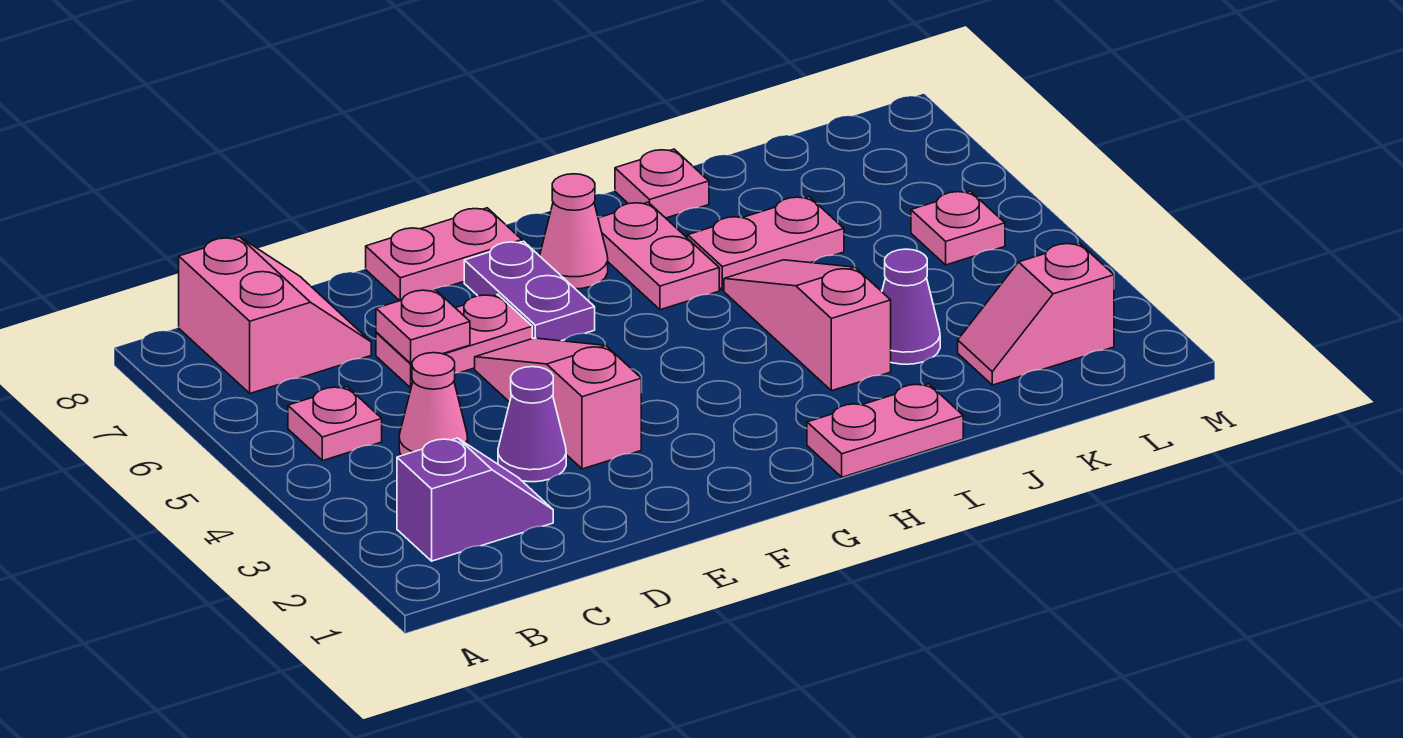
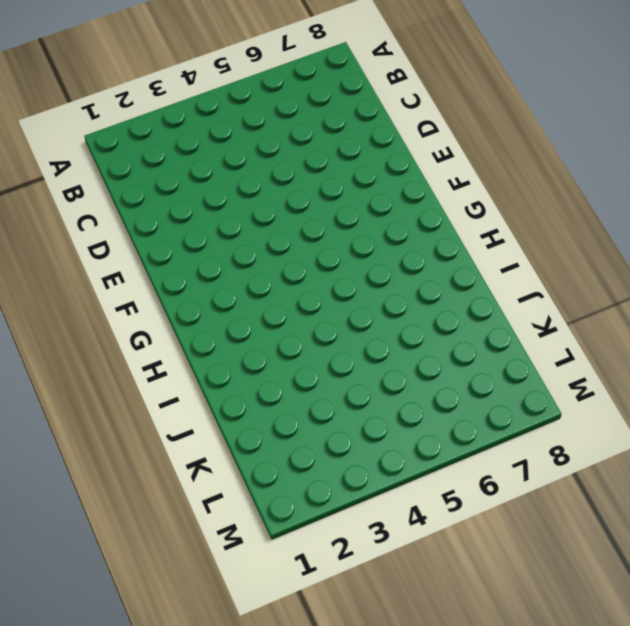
none -> purple 1x2 slope [397,438,553,561]
none -> pink 1x1 plate [288,387,382,461]
none -> pink 2x2 slope [179,237,371,393]

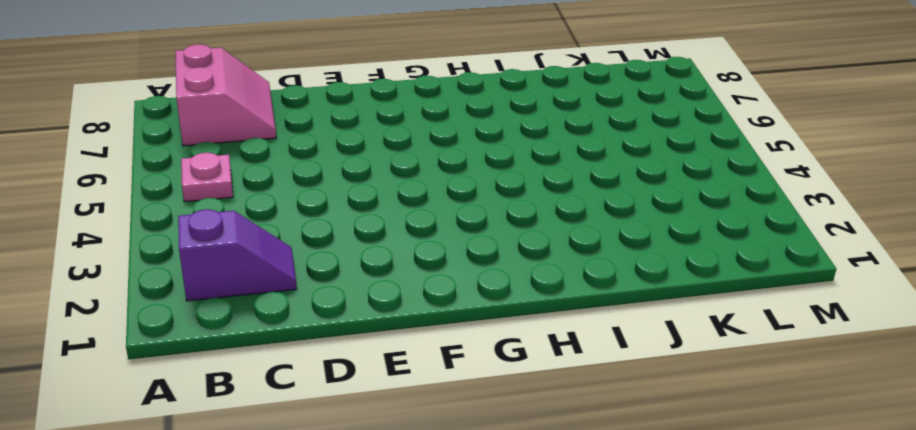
none -> pink 1x1 cone [399,353,468,456]
none -> purple 1x1 cone [498,367,566,482]
none -> pink 1x2 plate [376,294,532,388]

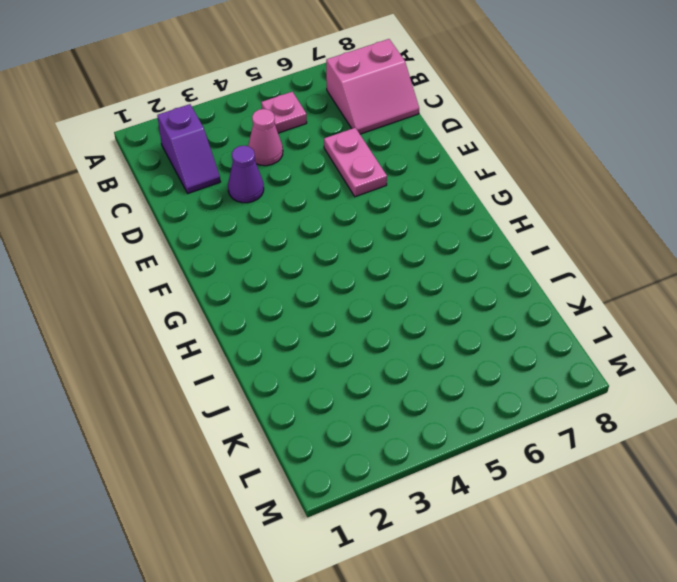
none -> pink 1x3 slope [475,338,641,469]
none -> pink 1x2 plate [366,208,522,301]
none -> purple 1x2 plate [464,241,595,341]

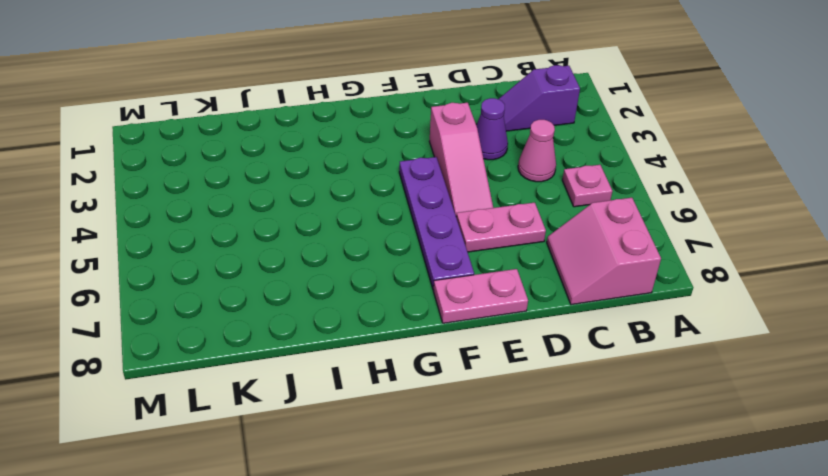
purple 1x4 plate [399,157,474,290] -> purple 1x2 plate [464,241,595,341]
none -> pink 1x1 cone [540,174,608,289]
none -> pink 1x2 plate [807,384,963,477]
none -> pink 1x2 plate [598,202,719,310]

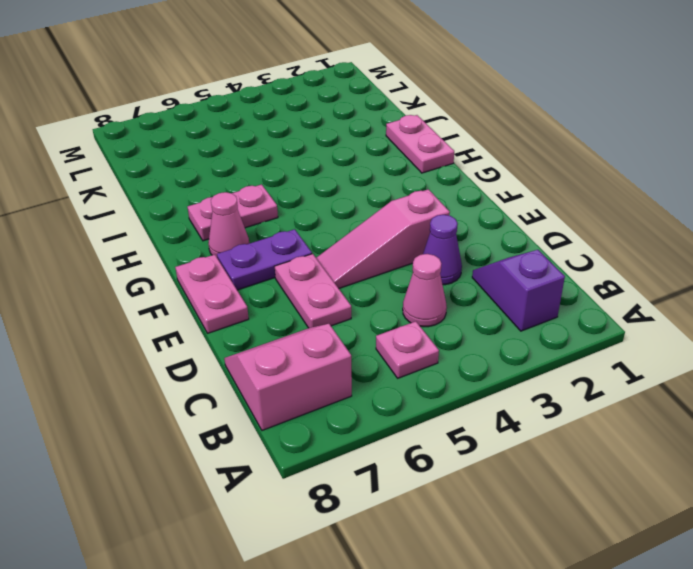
none -> pink 1x3 slope [724,260,891,391]
none -> pink 1x2 plate [688,197,844,290]
none -> pink 1x1 plate [615,149,709,218]

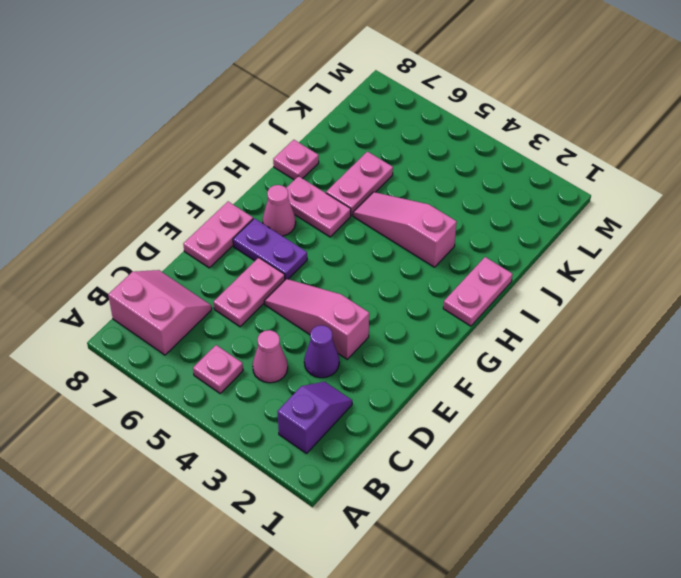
none -> purple 1x1 cone [882,249,940,364]
none -> pink 1x2 slope [958,243,1114,385]
none -> pink 1x1 plate [911,191,1005,265]

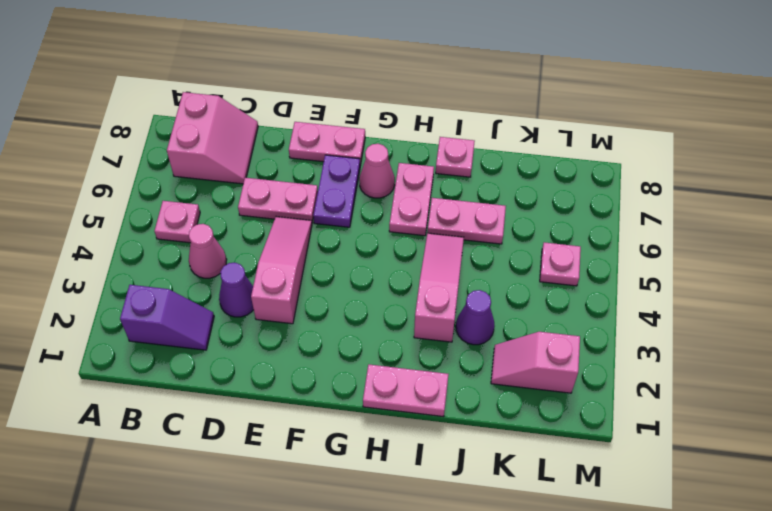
none -> pink 1x1 plate [376,290,470,364]

